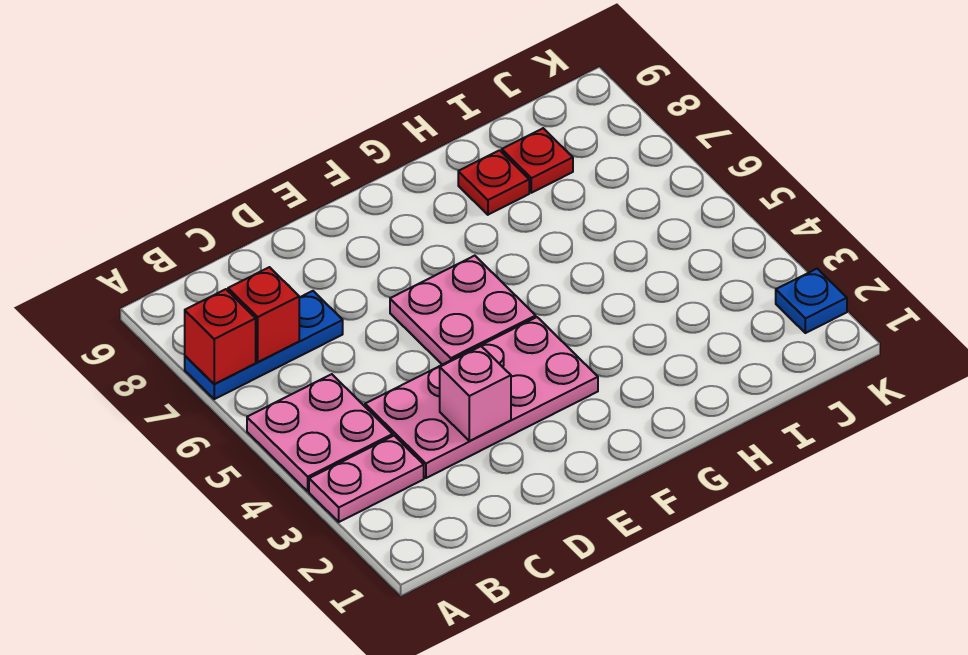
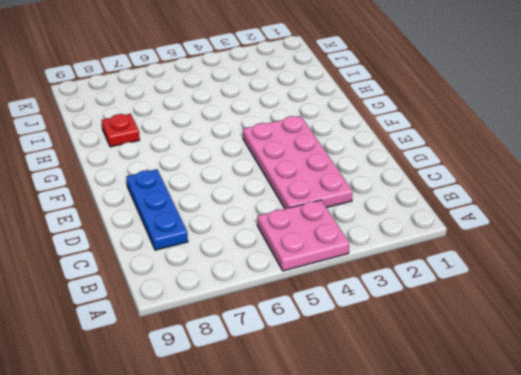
blue 1x3 plate [126,169,188,250] -> blue 1x3 plate moved to [185,291,343,399]
none -> pink 1x2 plate [309,436,424,522]
none -> pink 2x2 plate [390,256,536,365]

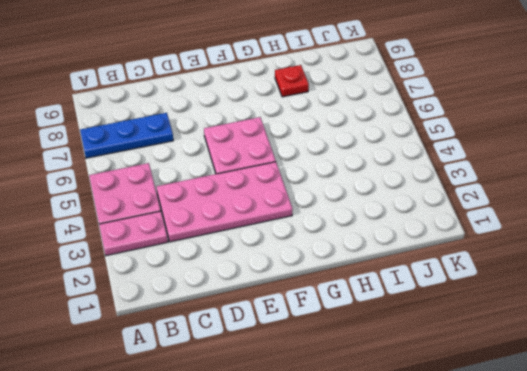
none -> red 1x1 plate [502,128,573,193]
none -> blue 1x1 plate [776,269,847,333]

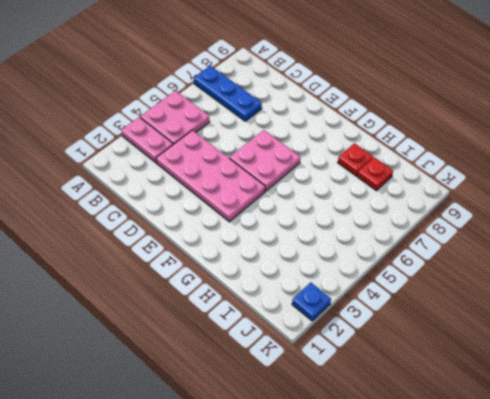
none -> red 1x1 brick [185,289,256,384]
none -> red 1x1 brick [228,267,299,362]

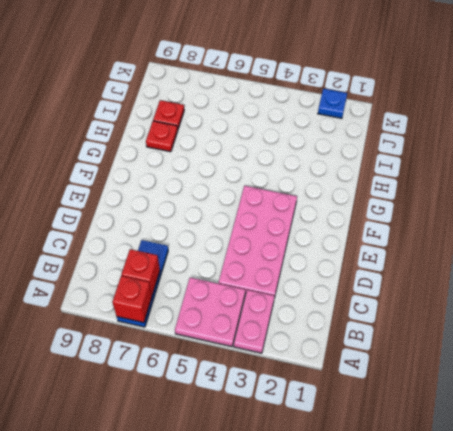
none -> pink 2x2 plate [390,256,536,365]
none -> pink 1x1 brick [440,346,511,441]

